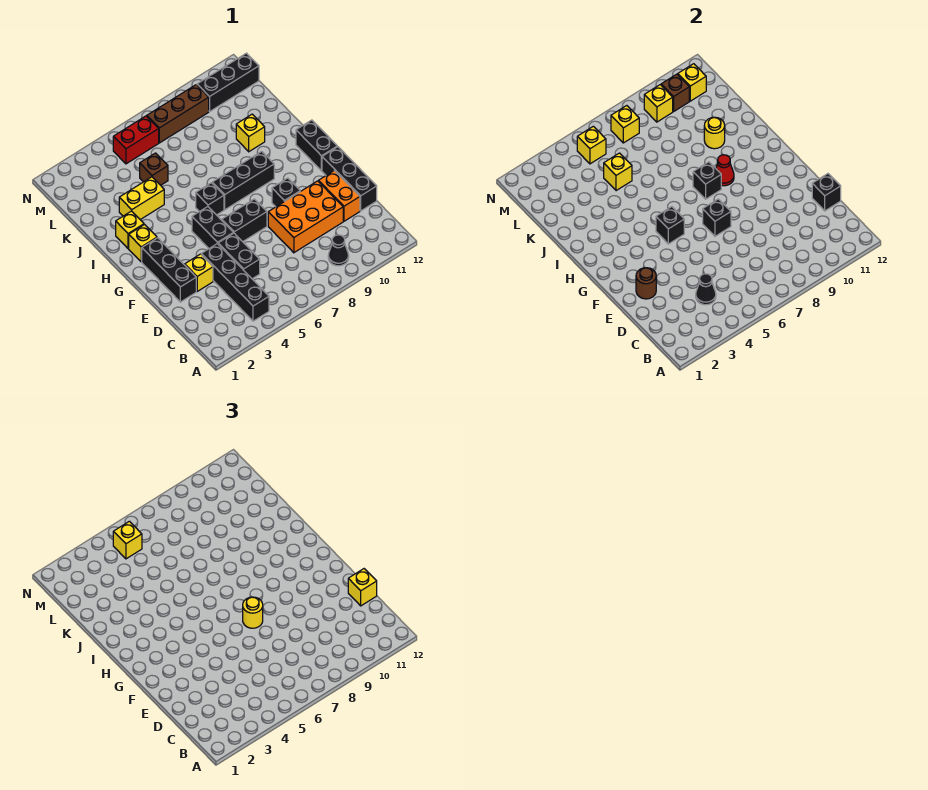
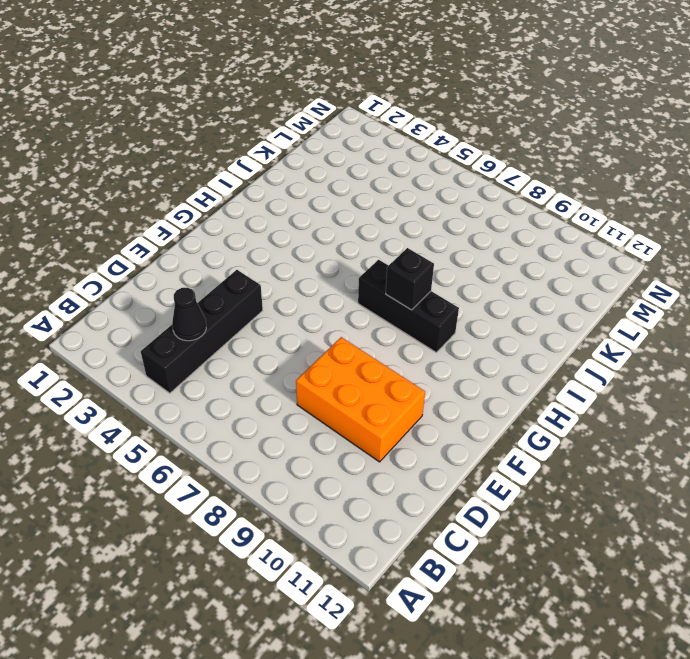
none -> black 1x1 cone [328,235,349,266]
none -> black 1x2 brick [218,233,260,279]
none -> orange 1x2 brick [318,171,360,221]
none -> black 1x3 brick [322,147,377,211]

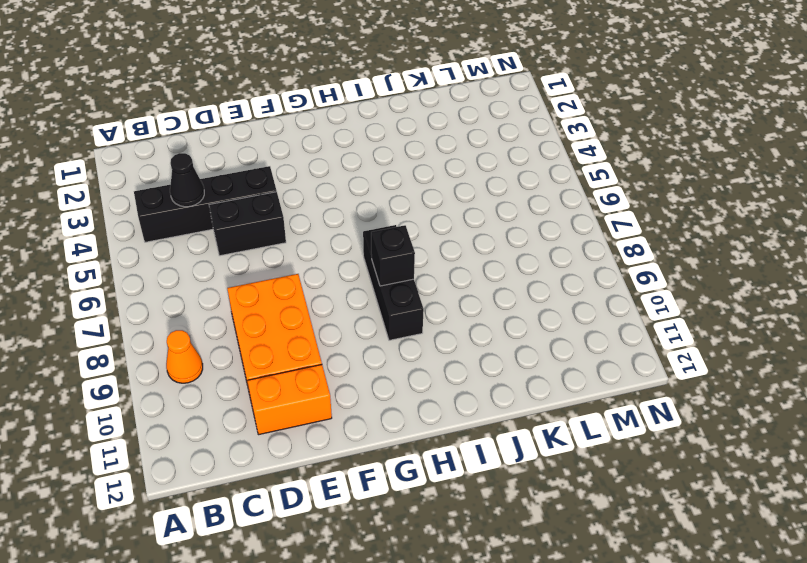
orange 1x1 cone [166,330,203,383] -> black 1x1 cone [328,235,349,266]
none -> black 1x3 brick [322,147,377,211]
none -> black 1x3 brick [142,238,196,302]
none -> yellow 1x1 brick [185,254,213,291]
none -> black 1x2 brick [192,207,233,248]

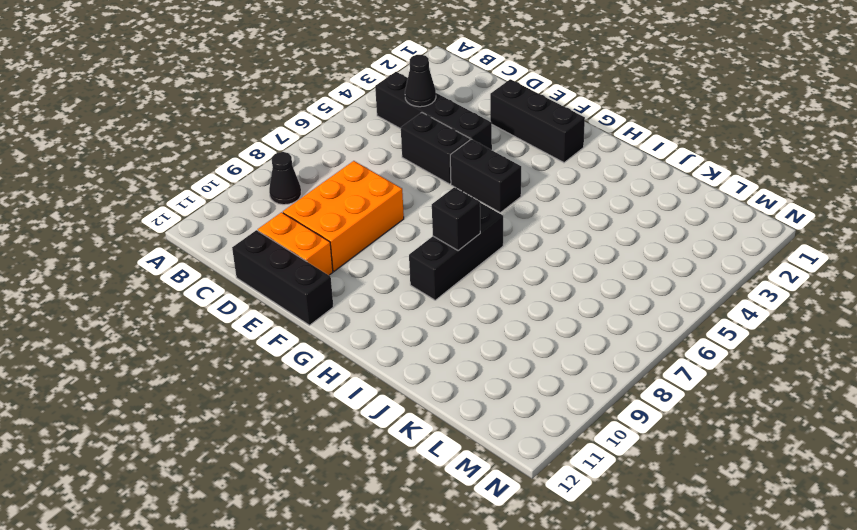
none -> yellow 1x1 brick [185,254,213,291]
none -> black 1x2 brick [222,199,267,242]
none -> black 1x1 brick [272,178,300,207]
none -> black 1x2 brick [296,120,337,171]

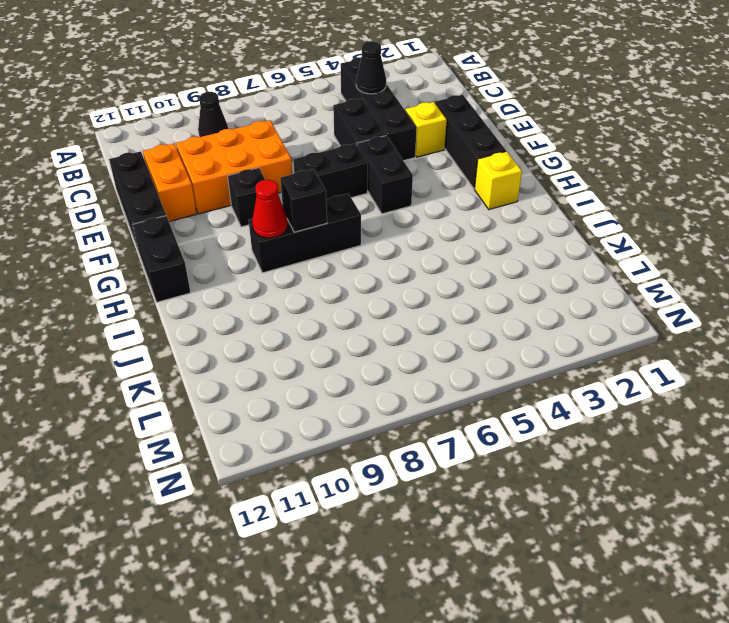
none -> black 1x1 brick [196,183,224,215]
none -> yellow 1x1 brick [116,211,144,249]
none -> yellow 1x2 brick [119,177,164,220]
none -> yellow 1x1 brick [236,114,265,152]

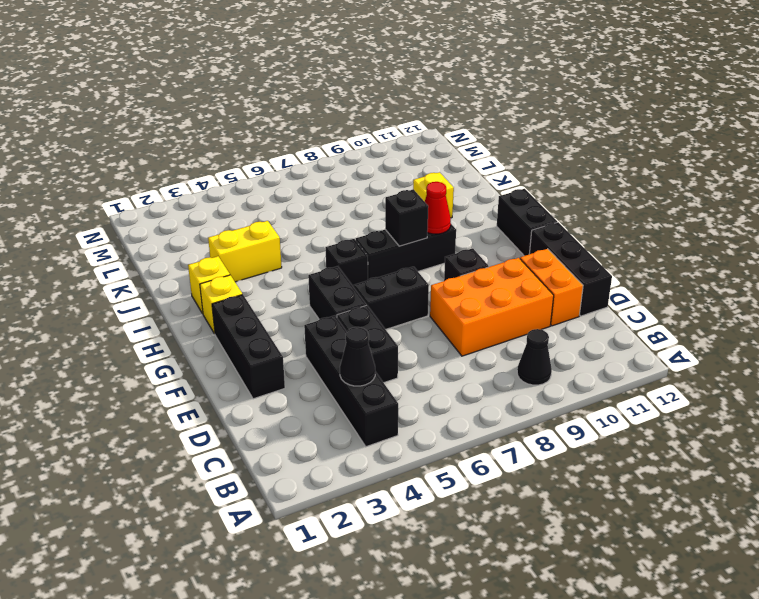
none -> yellow 1x1 brick [185,254,213,291]
none -> brown 1x1 brick [140,153,168,185]
none -> red 1x2 brick [113,116,159,164]
none -> brown 1x3 brick [147,85,209,143]

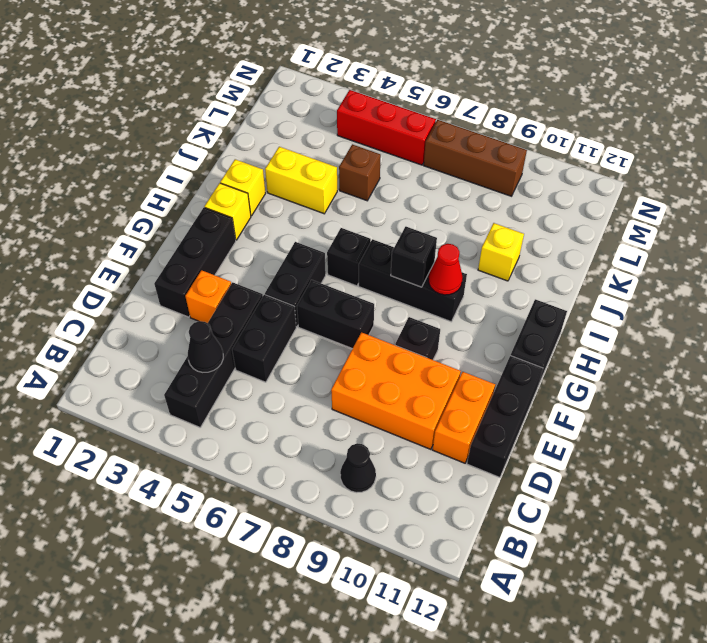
orange 1x1 brick [185,270,231,323] -> yellow 1x1 brick [185,254,213,291]
red 1x3 brick [337,90,436,165] -> red 1x2 brick [113,116,159,164]
none -> black 1x3 brick [197,53,259,111]
none -> black 1x1 brick [812,174,841,211]
none -> brown 1x1 round brick [636,268,656,299]
none -> black 1x1 brick [703,199,731,236]

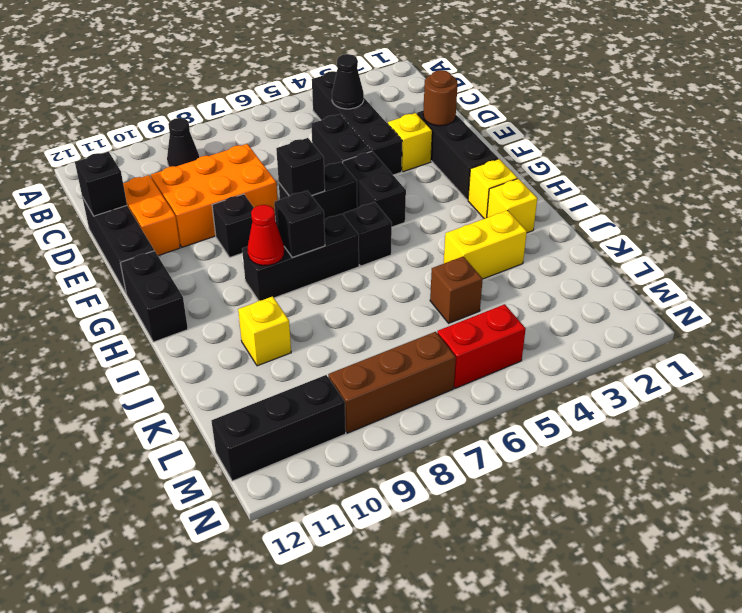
none -> black 1x1 brick [656,207,684,244]
none -> yellow 1x1 round brick [704,117,725,149]
none -> yellow 1x1 brick [604,153,632,191]
none -> yellow 1x1 brick [577,126,606,164]

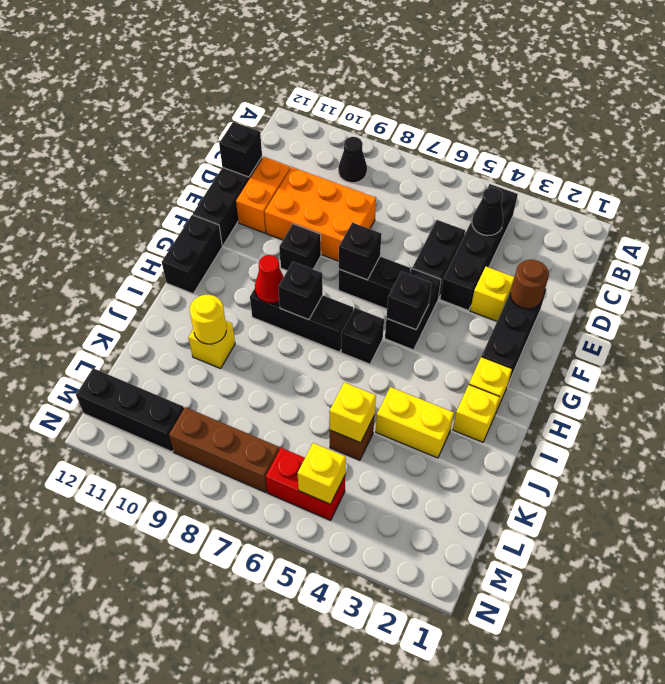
none -> yellow 1x1 brick [611,106,639,143]
none -> yellow 1x1 brick [644,85,673,122]
none -> brown 1x1 brick [661,74,689,111]
none -> yellow 1x1 brick [678,64,706,101]

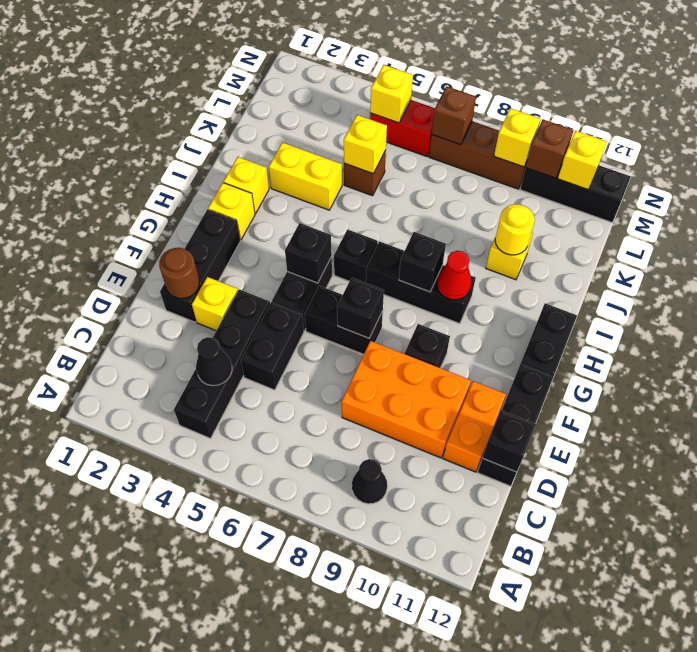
brown 1x1 brick [432,86,476,145] -> yellow 1x1 brick [611,106,639,143]
none -> yellow 1x1 brick [348,569,377,606]
none -> yellow 1x1 round brick [243,597,263,628]
none -> yellow 1x1 brick [113,521,142,559]

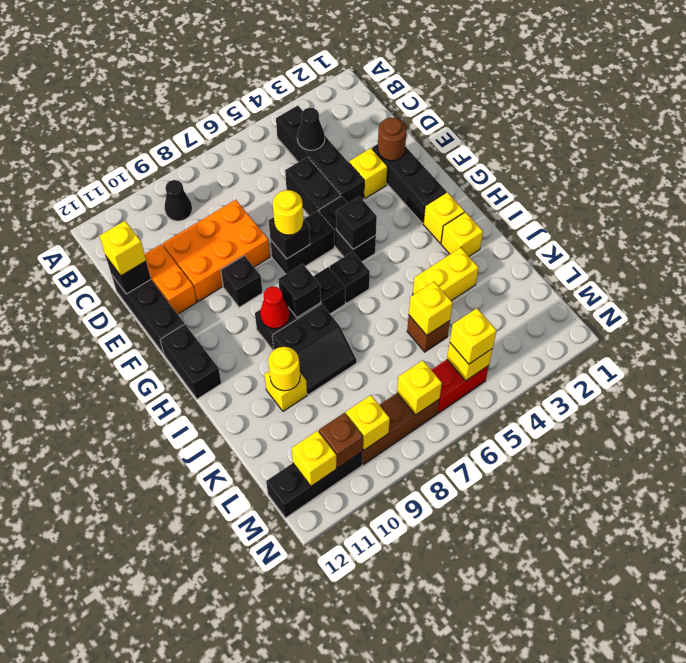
black 2x2 slope [272,304,357,395] -> none

